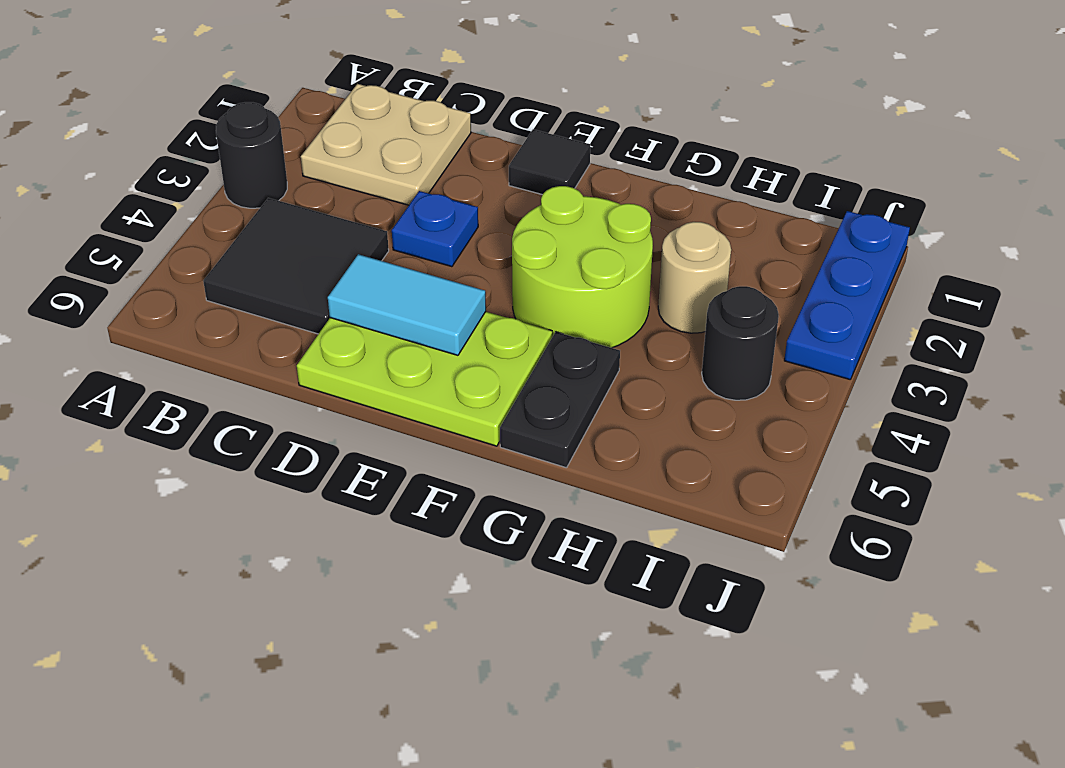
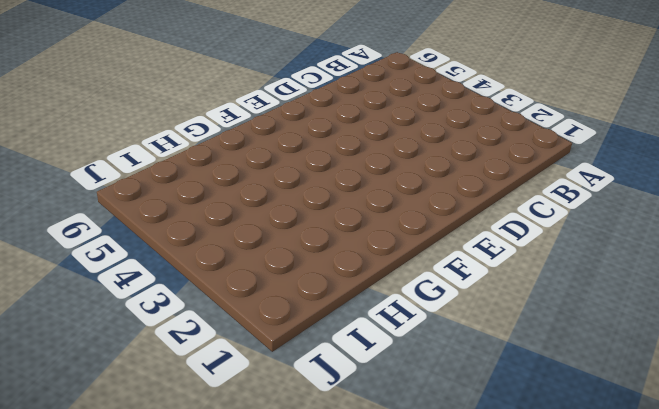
none -> black 1x1 round brick [216,102,287,208]
none -> tan 2x2 plate [301,84,471,205]
none -> black 2x2 tile [203,198,389,334]

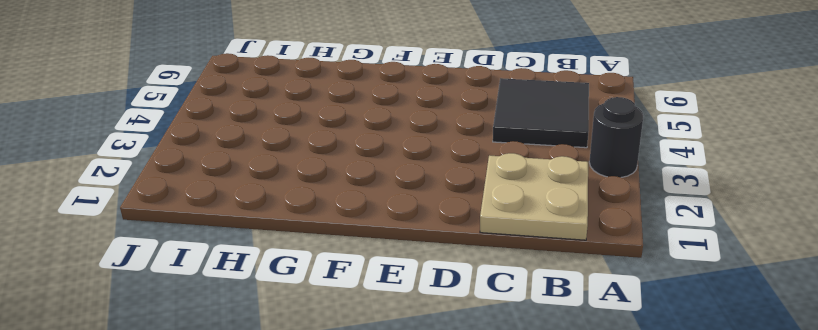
none -> blue 1x1 plate [392,191,478,267]
none -> lime 2x3 plate [297,312,552,446]
none -> black 1x1 tile [509,129,590,195]

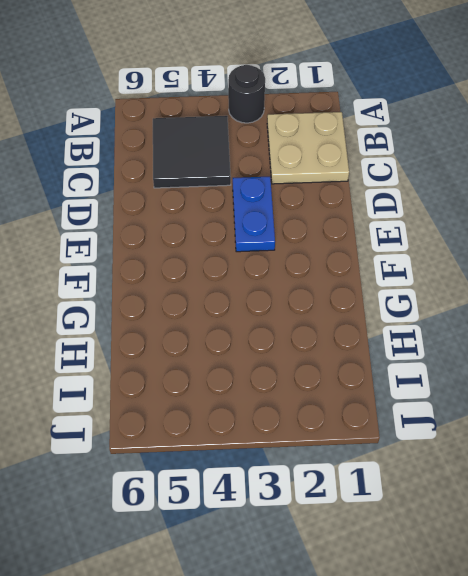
blue 1x2 plate [233,177,275,252] -> blue 1x1 plate [392,191,478,267]
none -> lime 2x3 plate [297,312,552,446]
none -> black 1x1 tile [509,129,590,195]
none -> lime 2x2 round brick [512,186,653,348]

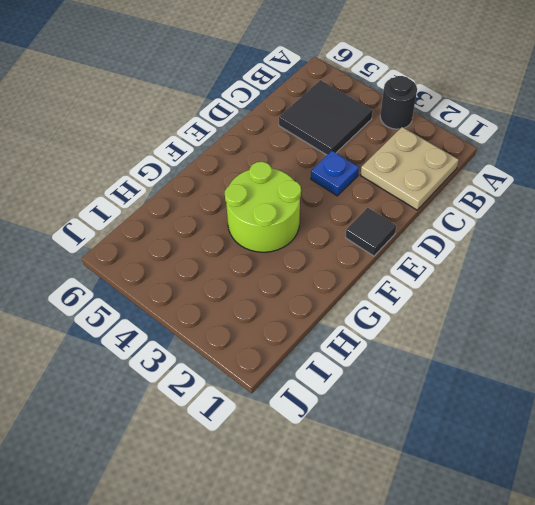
none -> lime 2x3 plate [297,312,552,446]
none -> black 1x2 plate [500,332,620,468]
none -> tan 1x1 round brick [658,222,731,333]

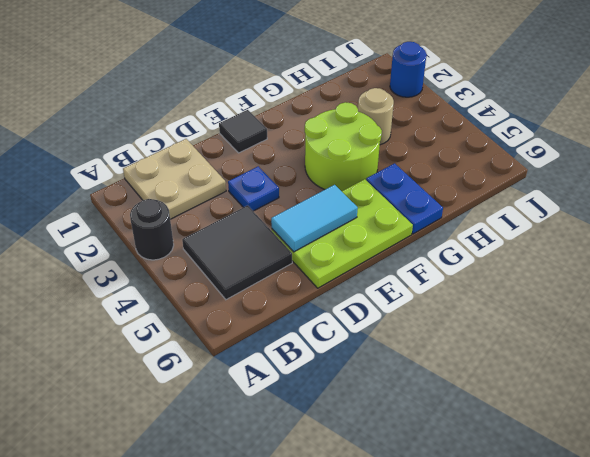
blue 1x2 plate [366,163,443,234] -> black 1x2 plate [500,332,620,468]
blue 1x1 round brick [390,42,427,97] -> blue 1x3 plate [784,211,910,379]
none -> black 1x1 round brick [702,286,779,400]

